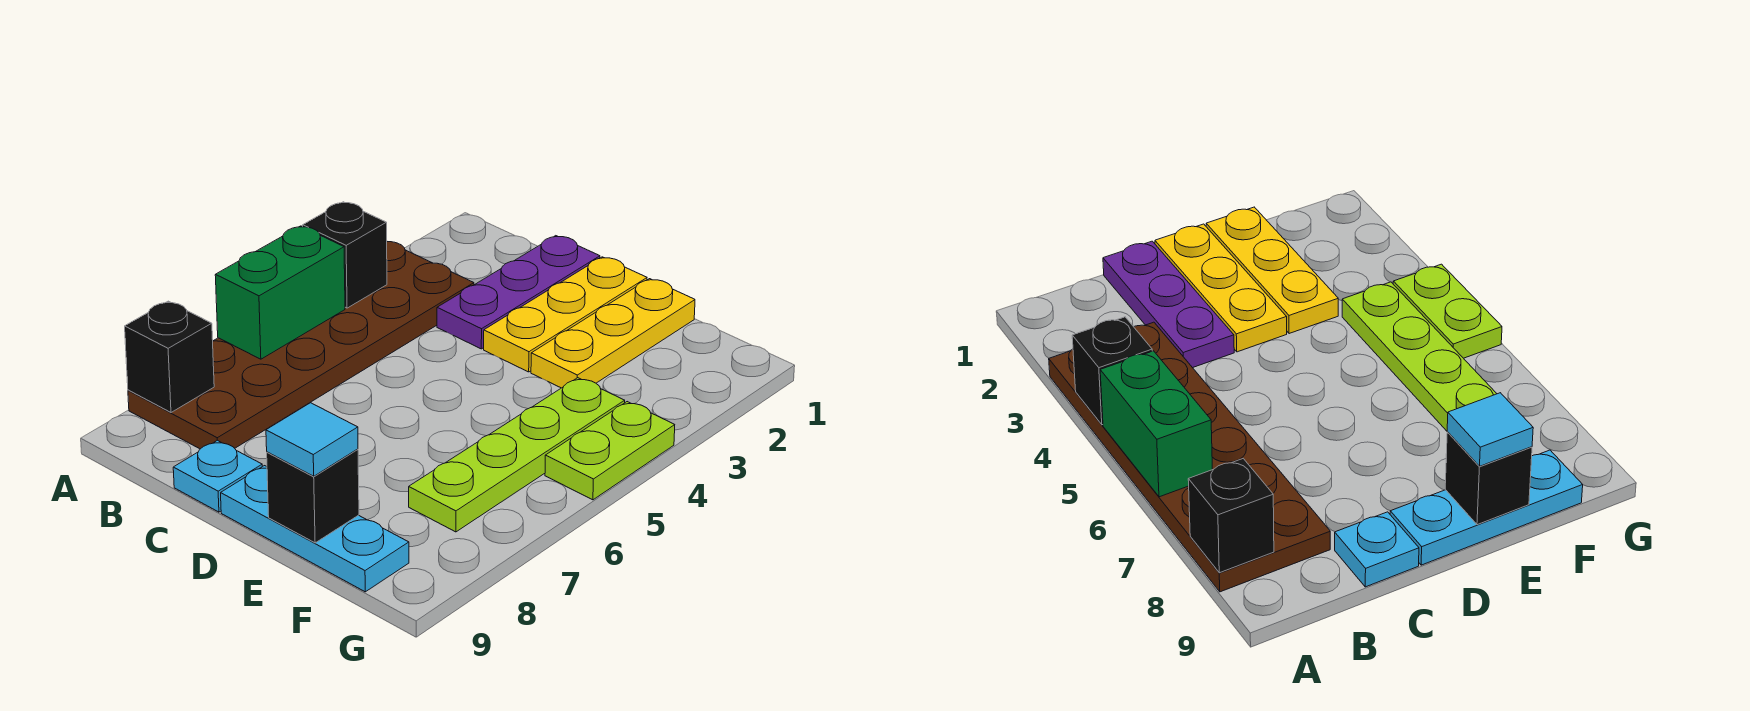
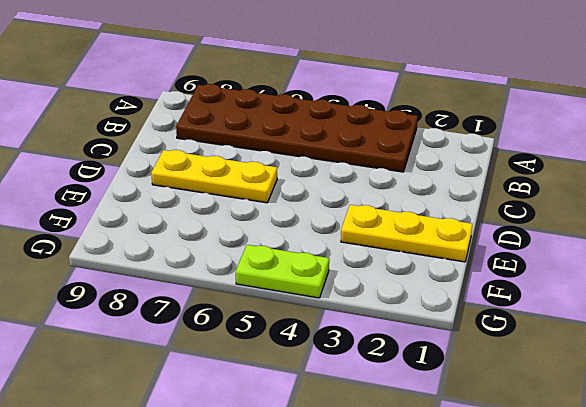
yellow 1x3 plate [151,150,277,203] -> yellow 1x3 plate moved to [484,257,647,372]
none -> purple 1x3 plate [437,236,600,349]
none -> cyan 1x1 plate [173,440,262,512]
none -> cyan 1x3 plate [221,466,409,592]

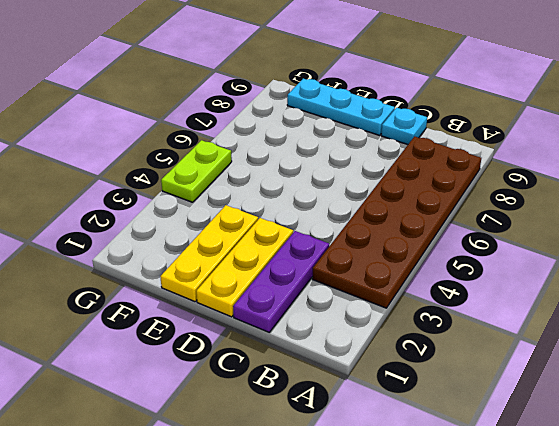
none -> lime 1x4 plate [409,378,625,532]
none -> black 1x1 brick [303,202,387,308]
none -> green 1x2 brick [215,226,345,359]

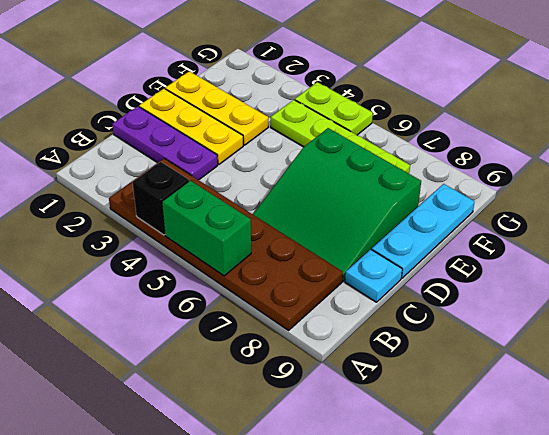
green 3x3 slope [253,128,421,281] -> none
none -> black 1x1 brick [125,301,214,412]
none -> black 1x1 brick [267,449,359,543]
none -> cyan 1x1 tile [266,403,358,476]

